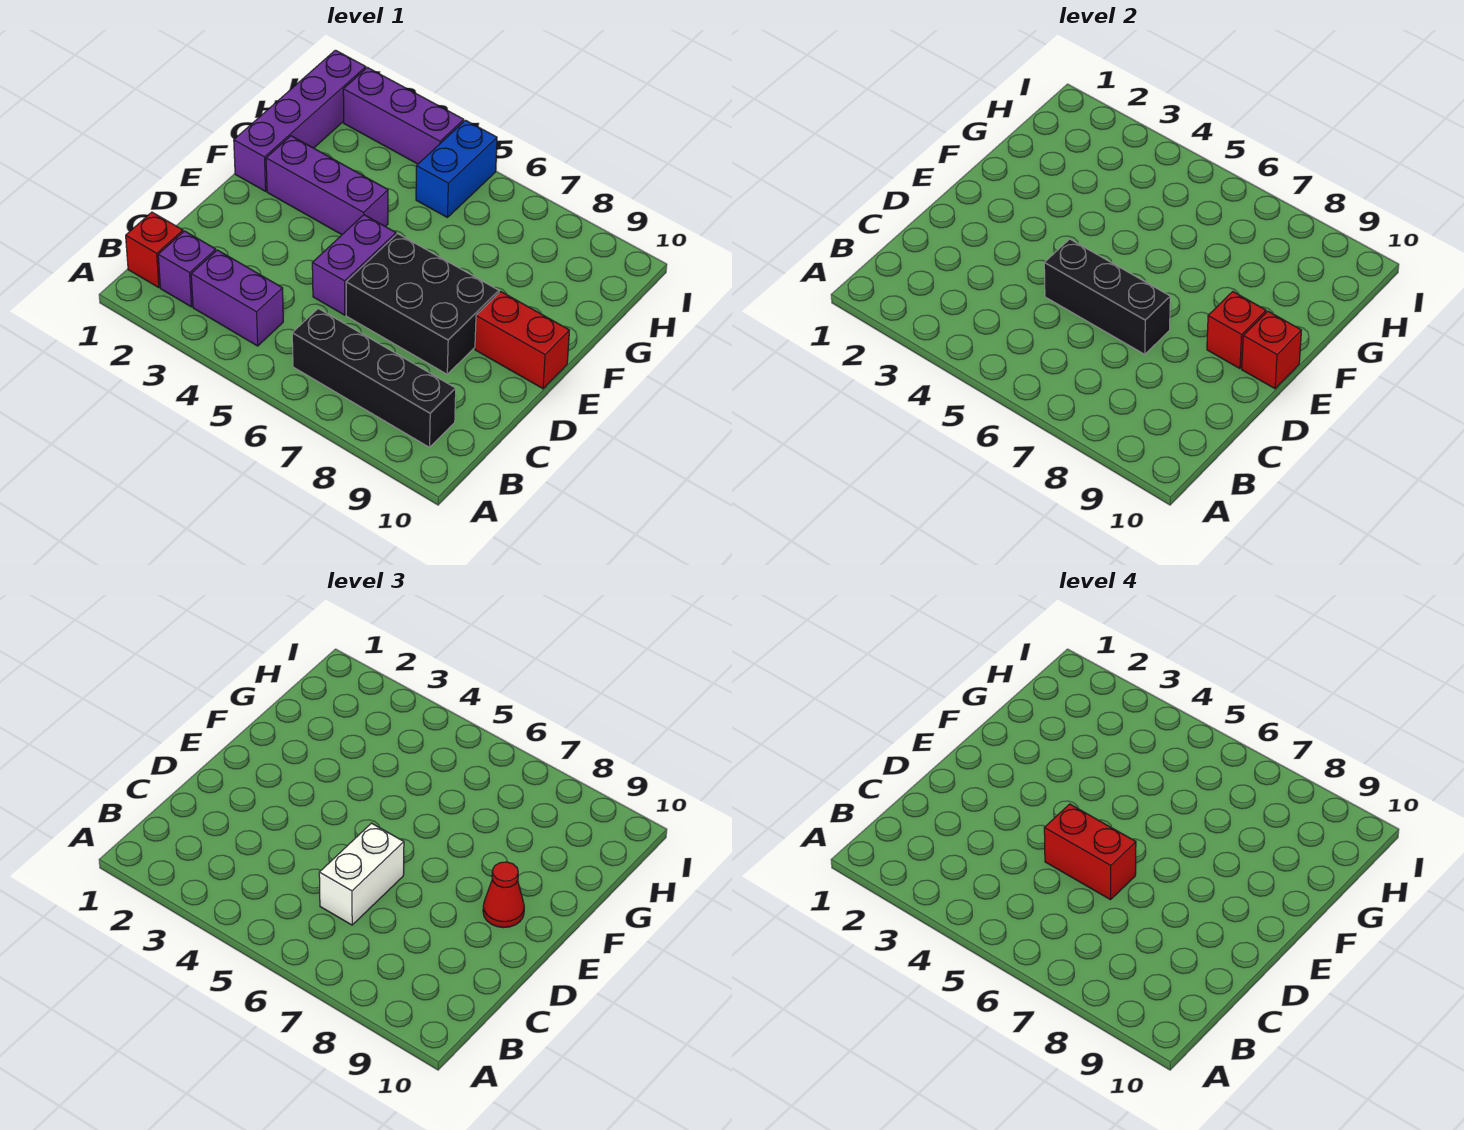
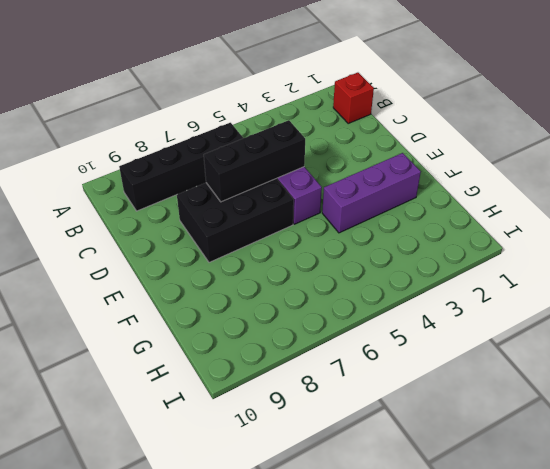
none -> purple 1x1 brick [158,231,216,307]
none -> purple 1x2 brick [191,250,283,346]
none -> red 1x2 brick [475,292,569,389]

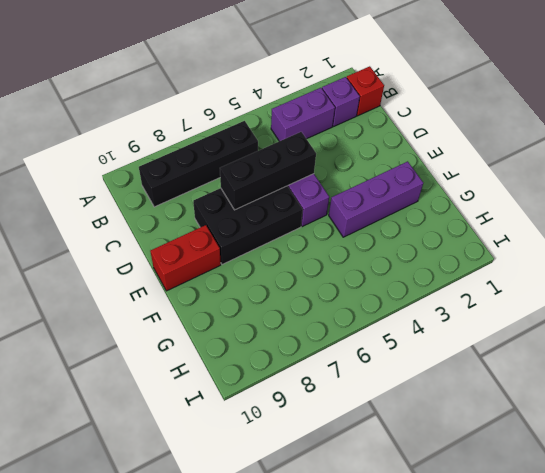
none -> purple 1x4 brick [234,50,366,191]
none -> blue 1x2 brick [416,120,497,218]
none -> purple 1x3 brick [343,68,464,164]

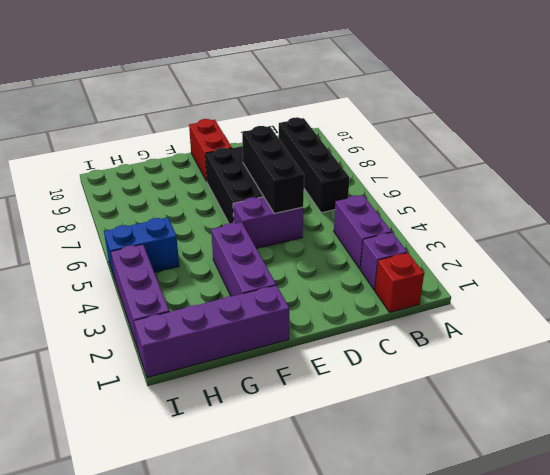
none -> red 1x1 brick [1207,292,1266,369]
none -> red 1x1 brick [1242,311,1301,389]
none -> white 1x2 brick [319,823,404,925]

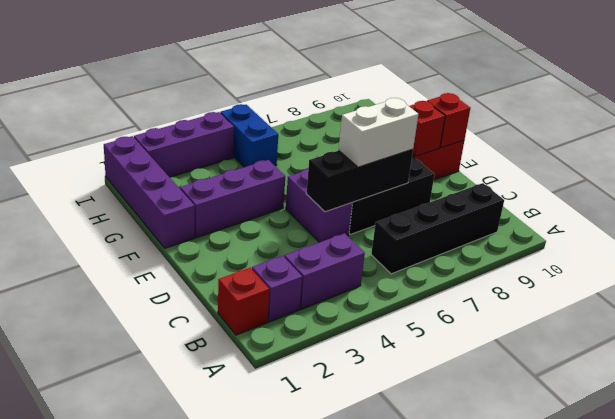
white 1x2 brick [339,98,418,167] -> white 1x2 brick turned to [319,823,404,925]
none -> red 1x1 cone [483,862,524,928]
none -> red 1x2 brick [1044,804,1136,900]

